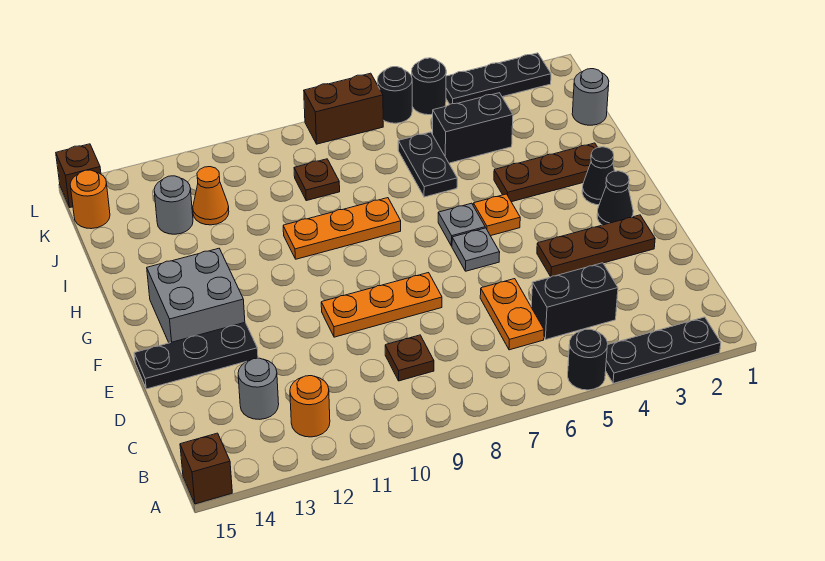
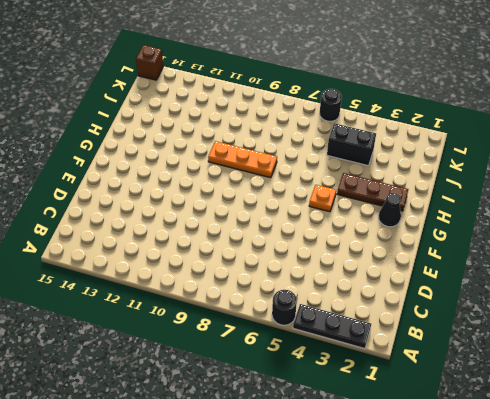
none -> brown 1x1 brick [180,433,232,504]
none -> orange 1x1 round brick [290,376,330,437]
none -> black 1x2 brick [531,263,618,340]
none -> orange 1x2 plate [480,279,544,350]

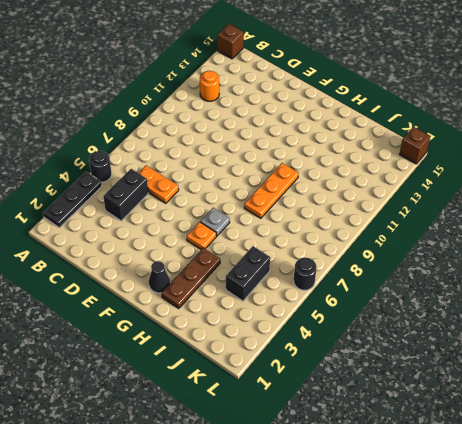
none -> brown 1x1 plate [385,335,434,381]
none -> grey 1x1 round brick [238,358,279,419]
none -> brown 1x3 plate [537,215,655,277]
none -> orange 1x3 plate [321,273,442,337]

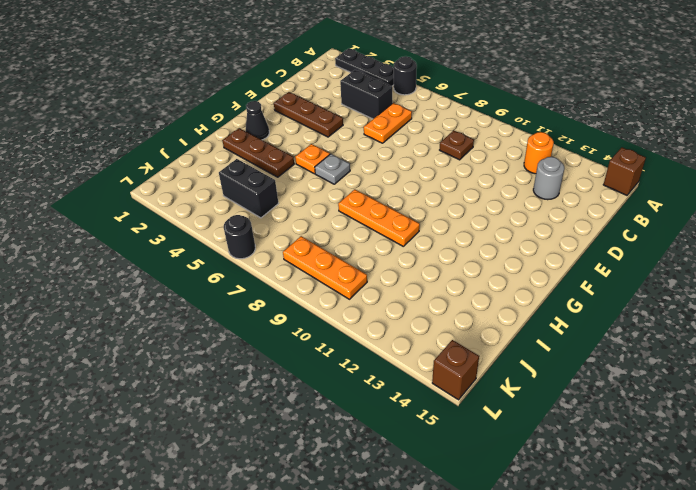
orange 1x3 plate [283,236,367,299] -> orange 1x3 plate moved to [321,273,442,337]
none -> black 1x3 plate [134,323,258,389]
none -> black 1x1 cone [597,171,633,225]
none -> grey 1x1 plate [452,228,500,271]
none -> grey 2x2 brick [147,248,245,343]

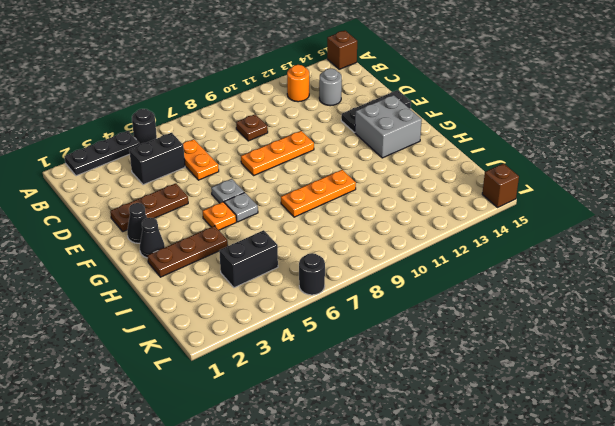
none -> black 1x2 plate [398,132,457,197]
none -> grey 1x1 round brick [572,69,609,125]
none -> brown 1x1 plate [294,159,340,201]
none -> orange 1x1 cone [193,167,229,225]

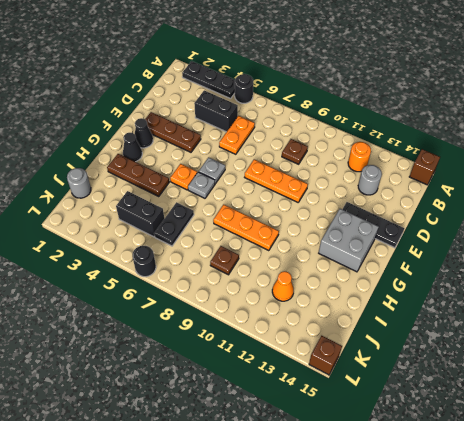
none -> grey 1x1 round brick [154,176,193,234]
none -> orange 1x1 round brick [70,170,110,229]
none -> black 1x3 plate [446,53,551,104]
none -> black 1x1 round brick [412,58,446,115]

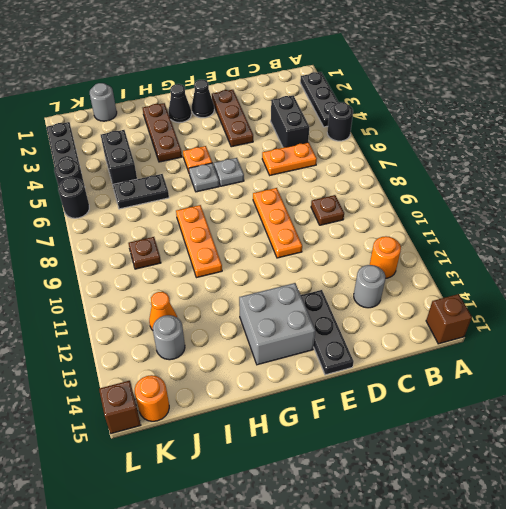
none -> brown 1x2 brick [304,73,383,144]

